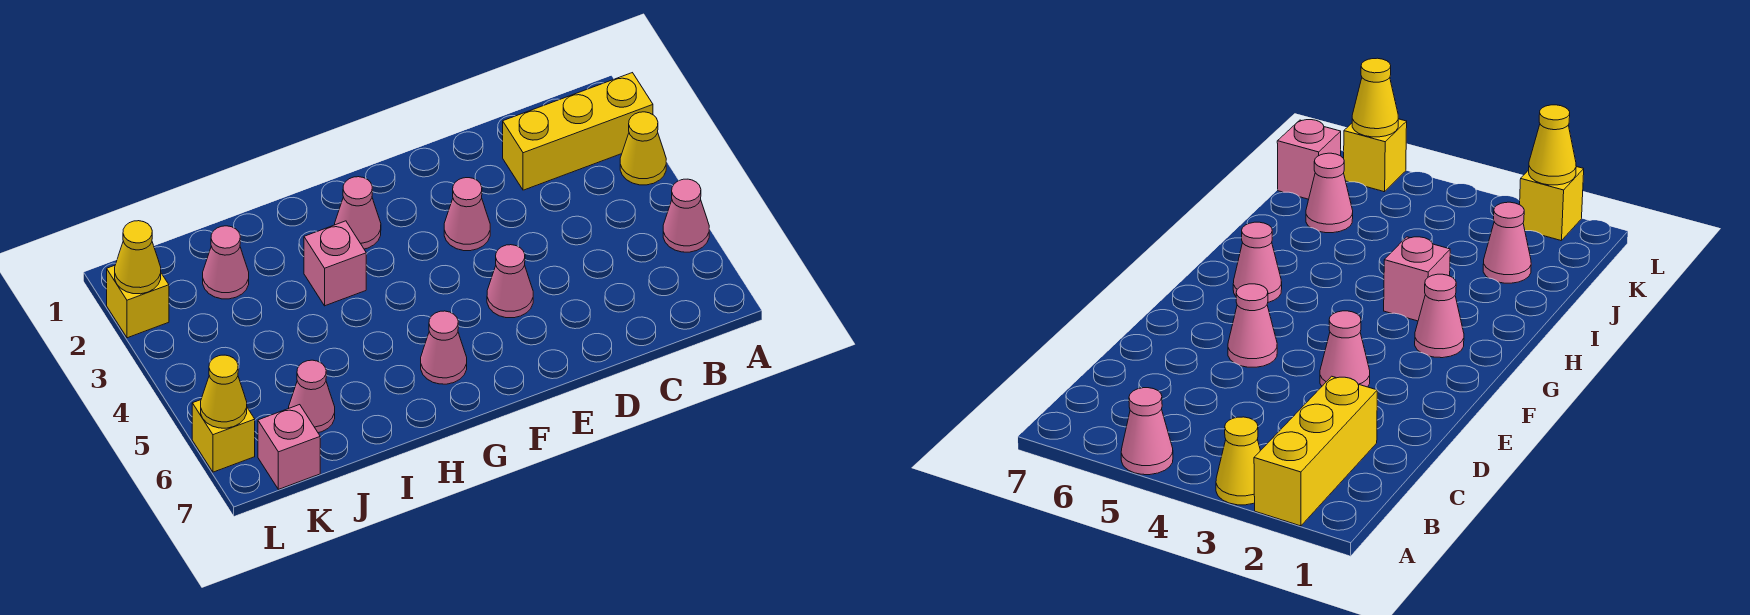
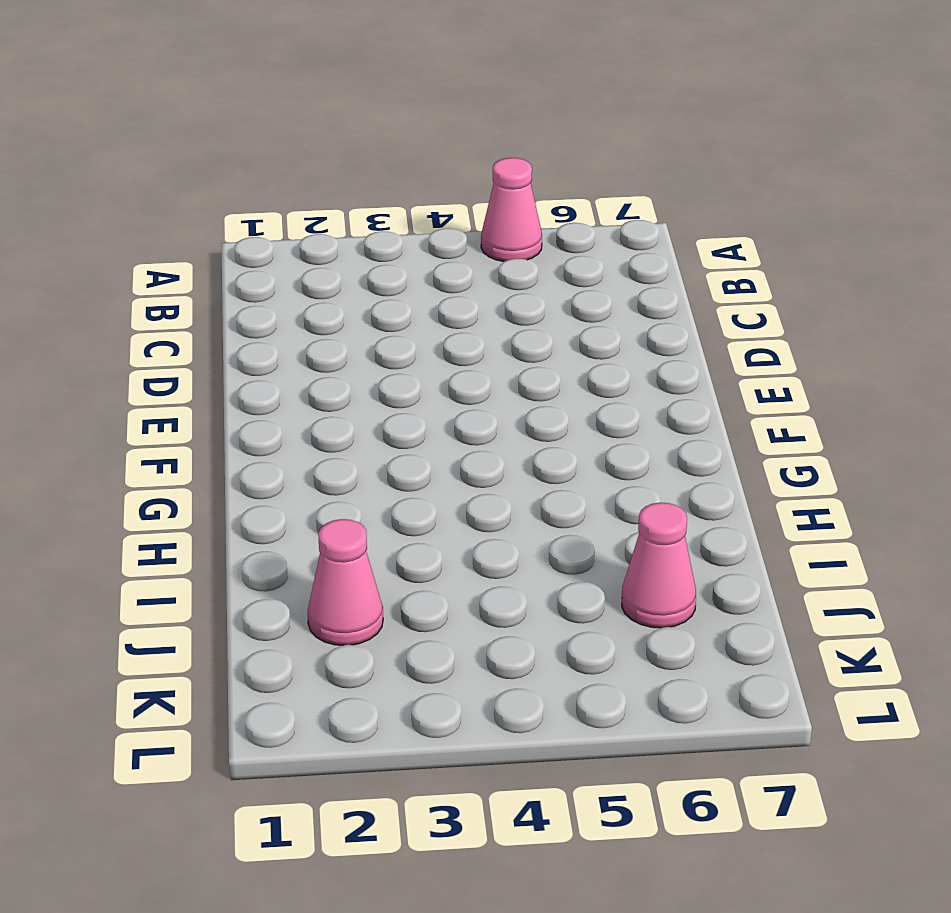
none -> yellow 1x3 brick [503,73,653,190]
none -> yellow 1x1 cone [620,112,666,185]
none -> pink 1x1 cone [444,178,490,251]

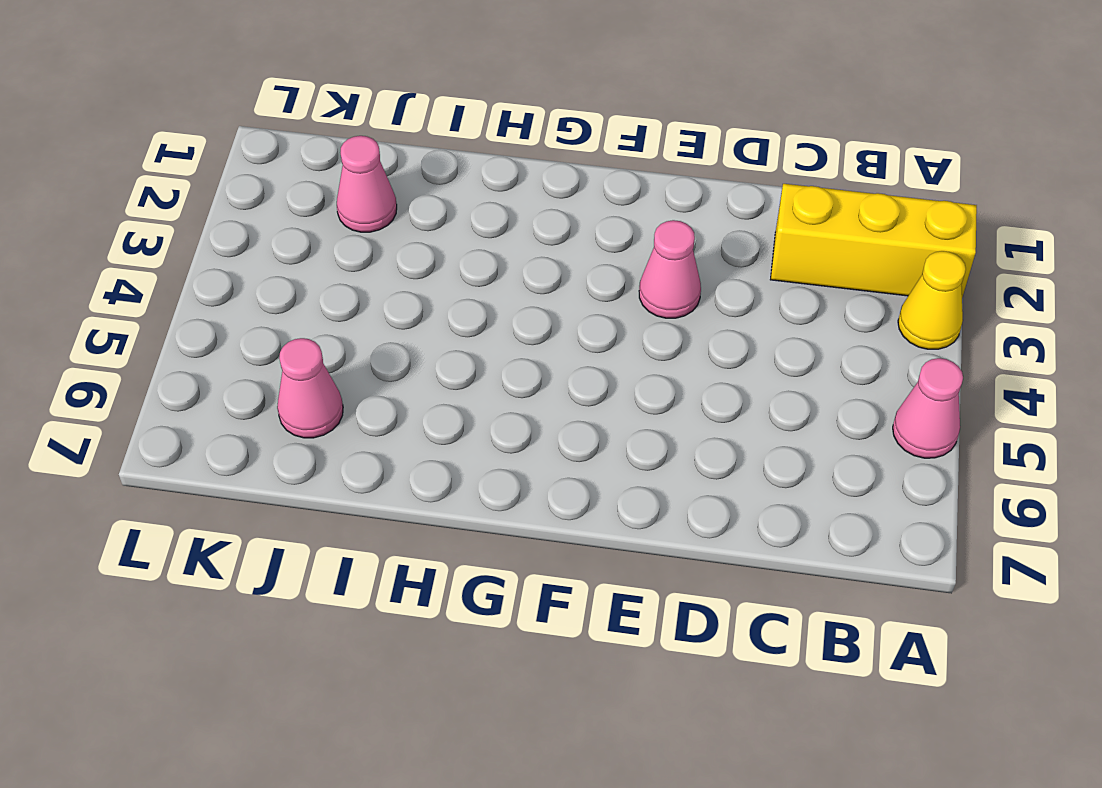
none -> pink 1x1 cone [487,245,533,318]
none -> pink 1x1 cone [335,177,381,249]
none -> pink 1x1 cone [421,311,467,384]

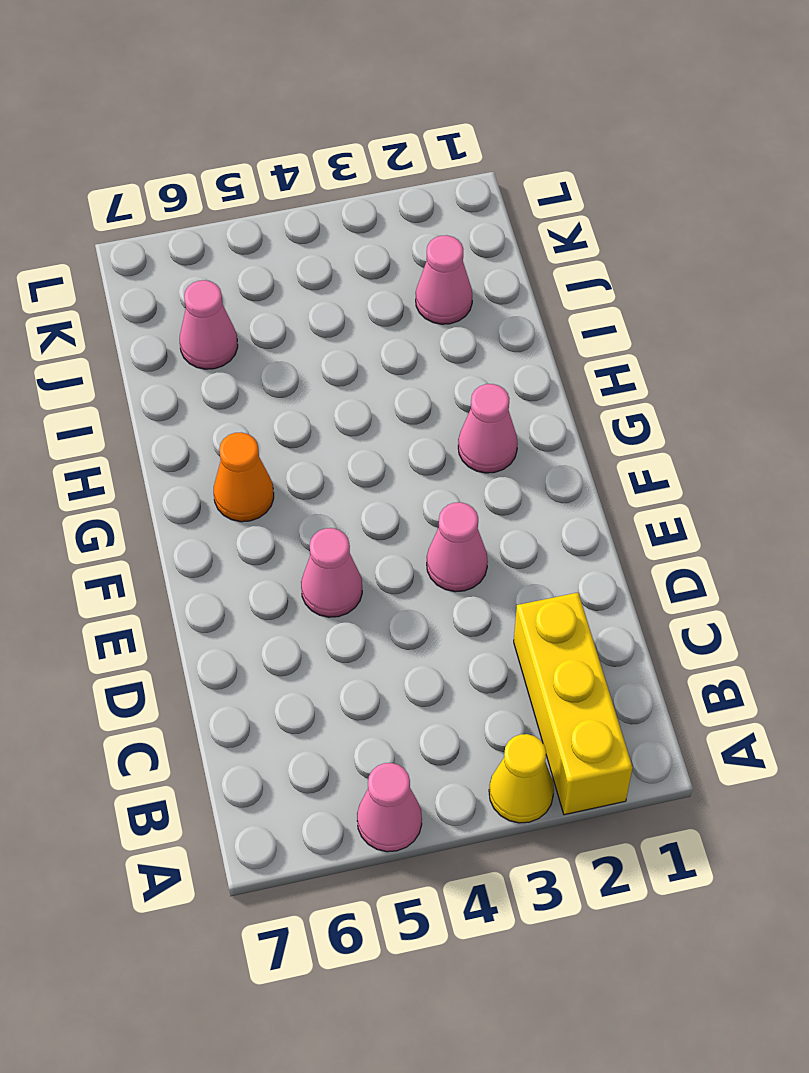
orange 1x1 cone [214,432,274,522] -> pink 1x1 cone [421,311,467,384]
none -> pink 1x1 brick [304,221,366,306]
none -> pink 1x1 brick [258,405,320,489]
none -> yellow 1x1 brick [107,265,169,338]

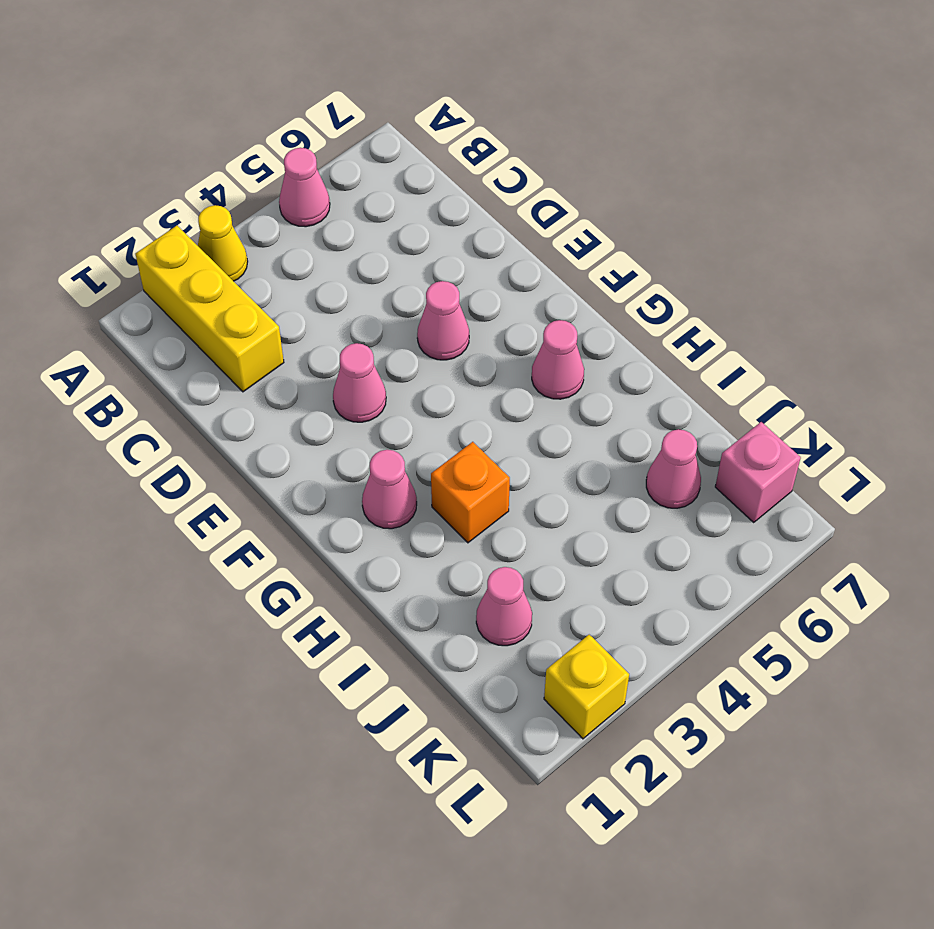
orange 1x1 brick [431,442,510,543] -> pink 1x1 brick [304,221,366,306]
none -> yellow 1x1 brick [192,400,255,472]
none -> yellow 1x1 cone [115,221,161,294]
none -> yellow 1x1 cone [201,355,247,428]

